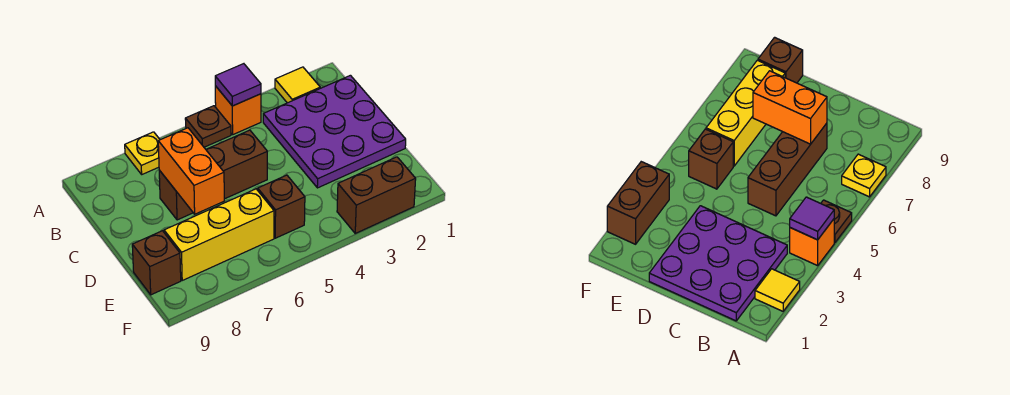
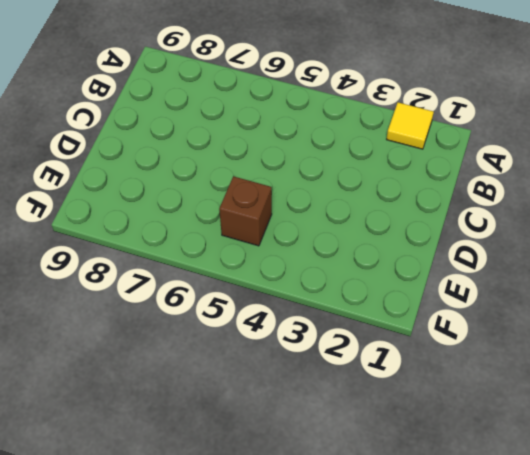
none -> orange 1x1 brick [215,86,261,134]
none -> brown 1x1 plate [185,106,231,147]
none -> yellow 1x1 plate [125,132,160,174]

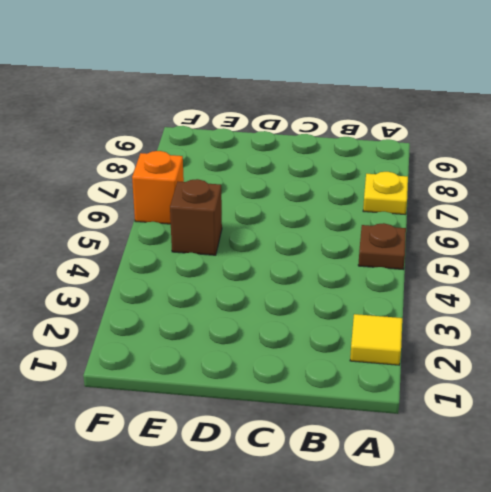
orange 1x1 brick [132,151,184,224] -> orange 1x1 brick moved to [215,86,261,134]
none -> purple 3x3 plate [263,75,406,188]
none -> brown 1x3 brick [159,130,267,220]
none -> yellow 1x3 brick [164,189,274,280]

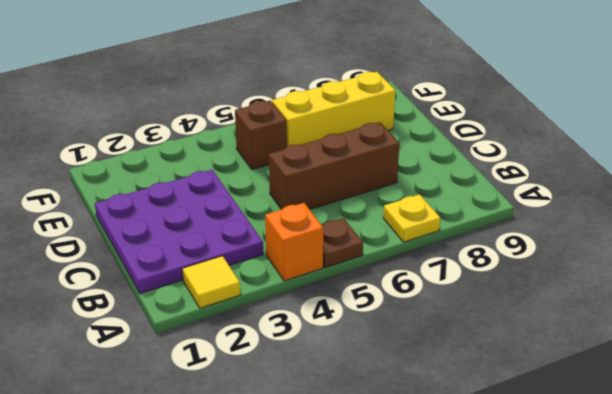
none -> brown 1x1 brick [132,231,181,295]
none -> brown 1x2 brick [337,157,416,233]
none -> purple 1x1 tile [215,64,261,106]

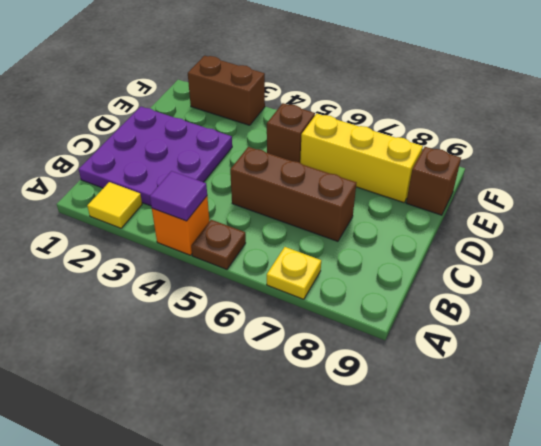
none -> orange 1x2 brick [158,128,224,214]

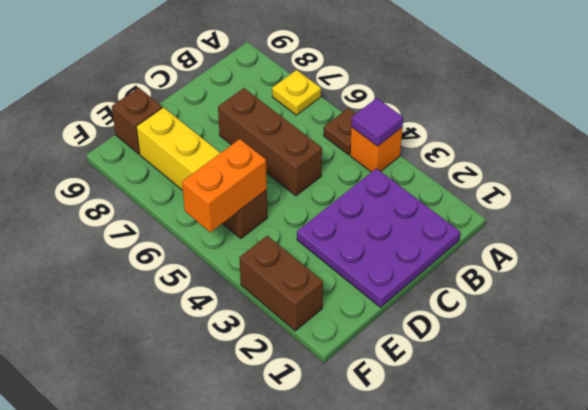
orange 1x2 brick [182,139,267,232] -> orange 1x2 brick moved to [158,128,224,214]
none -> yellow 1x1 tile [275,67,320,103]

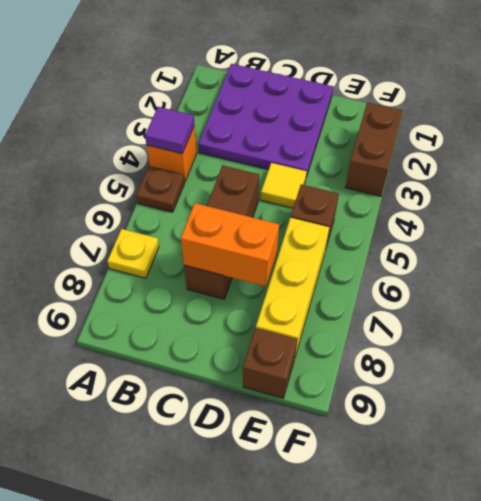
yellow 1x1 tile [261,163,307,208] -> yellow 1x1 tile moved to [275,67,320,103]

